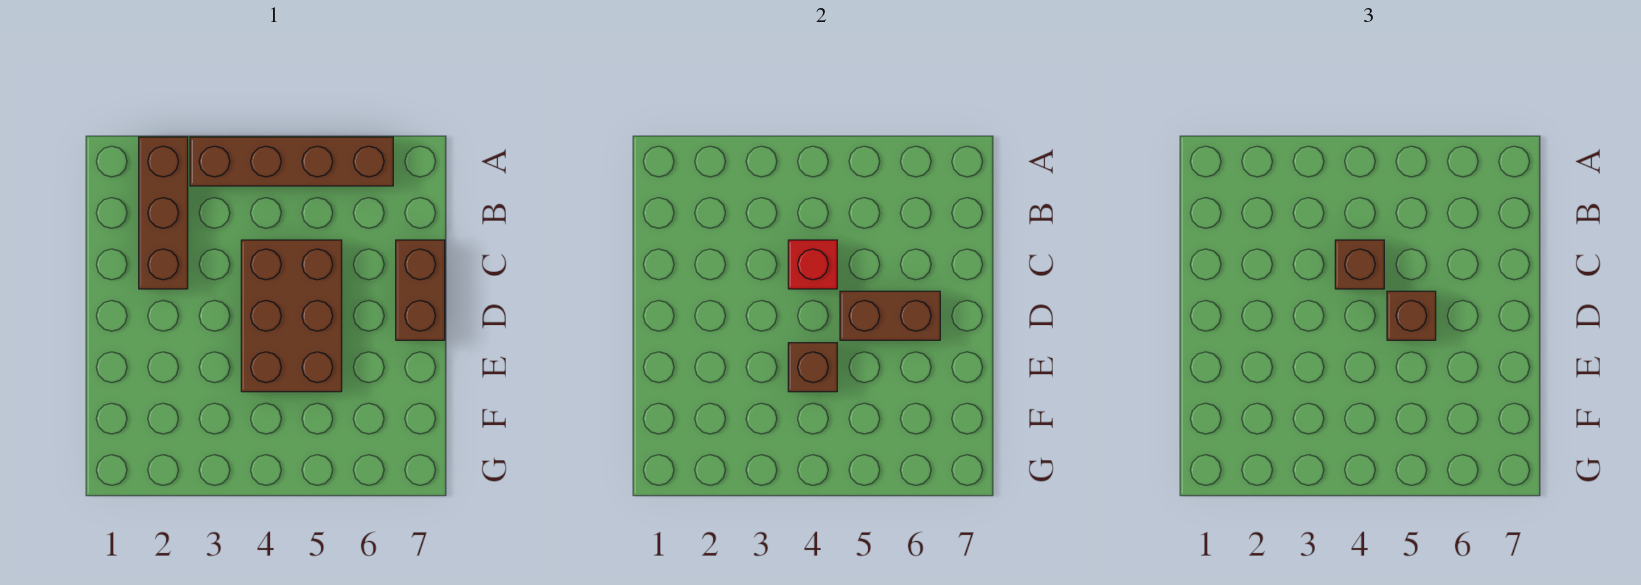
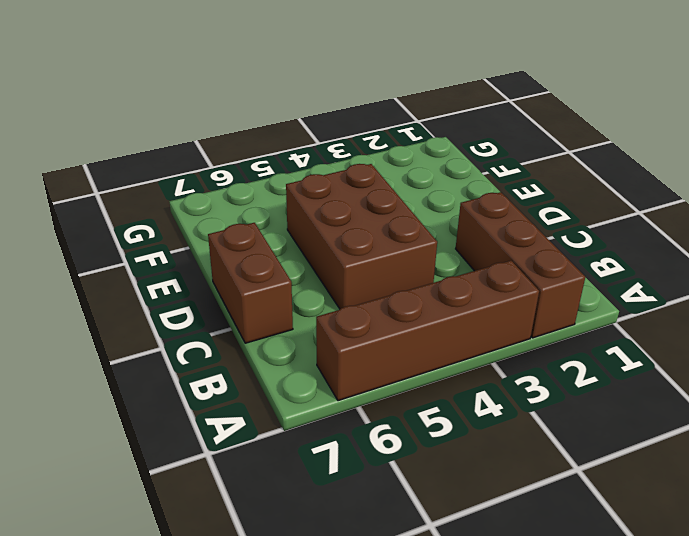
none -> red 1x1 brick [788,240,837,289]
none -> brown 1x2 brick [840,291,940,340]

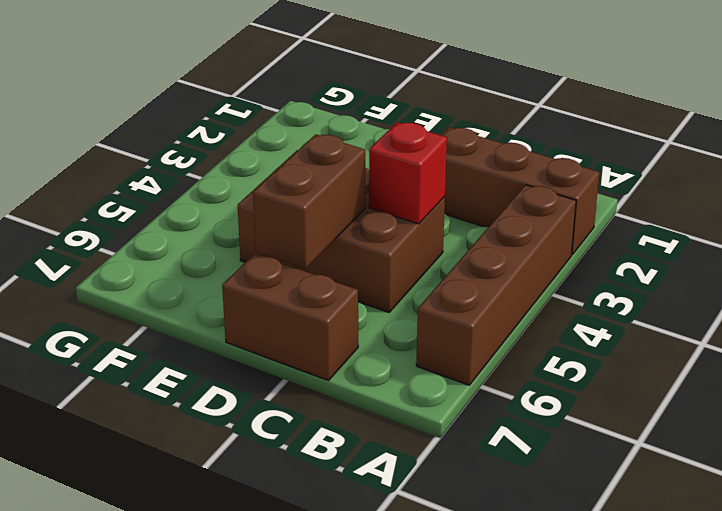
none -> brown 1x1 brick [788,343,837,392]
none -> brown 1x1 brick [1335,240,1384,289]

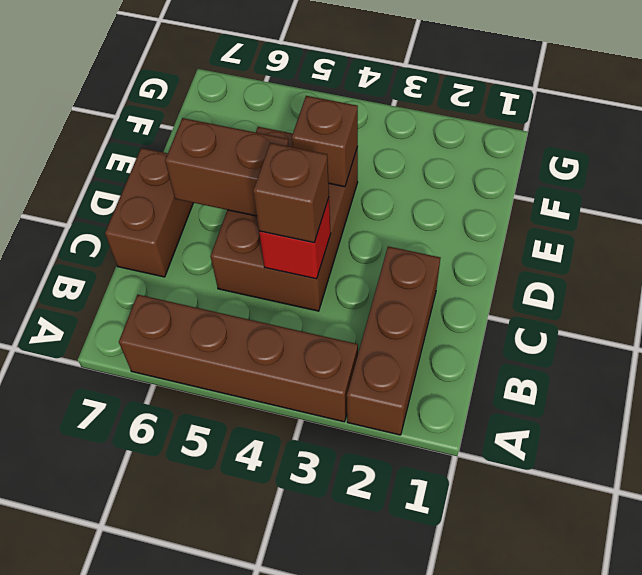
none -> brown 1x1 brick [1387,291,1436,340]

